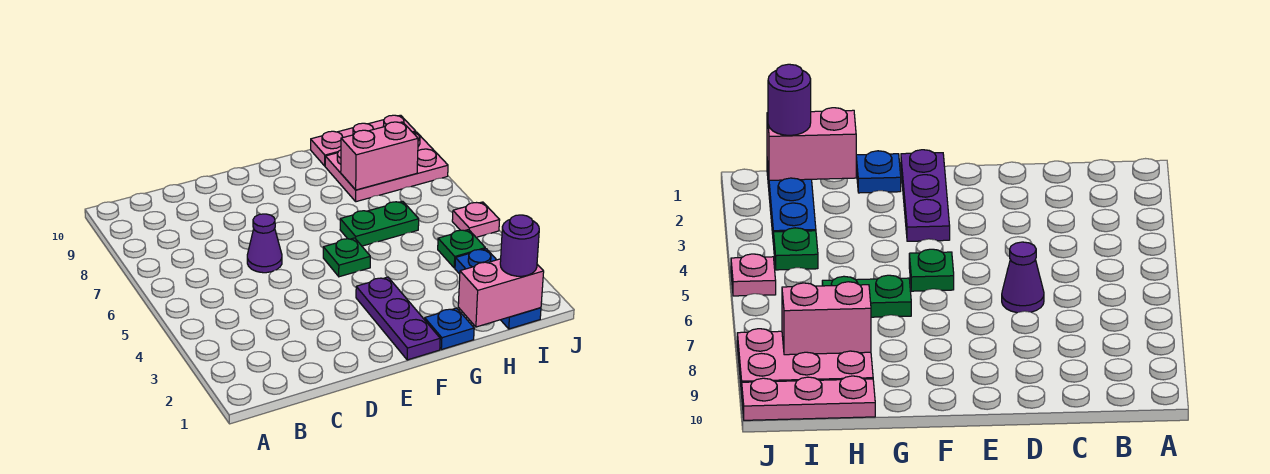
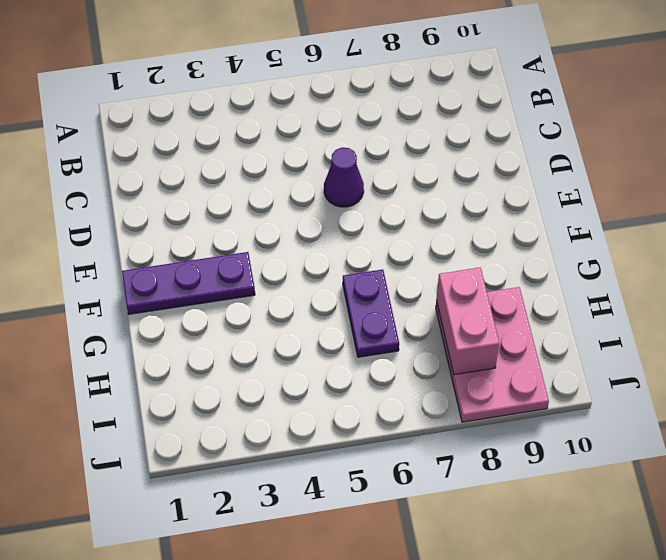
purple 1x2 plate [343,269,399,357] -> green 1x2 plate [340,201,419,246]
none -> green 1x1 plate [323,238,370,277]
none -> blue 1x1 plate [425,308,474,349]
none -> pink 1x3 plate [311,115,416,166]

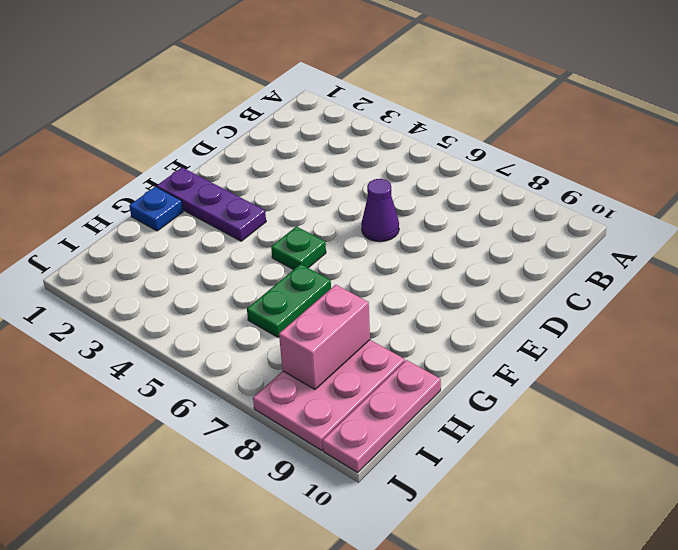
none -> blue 1x3 plate [455,249,541,329]
none -> green 1x1 plate [438,230,485,268]
none -> pink 1x1 plate [452,202,500,237]

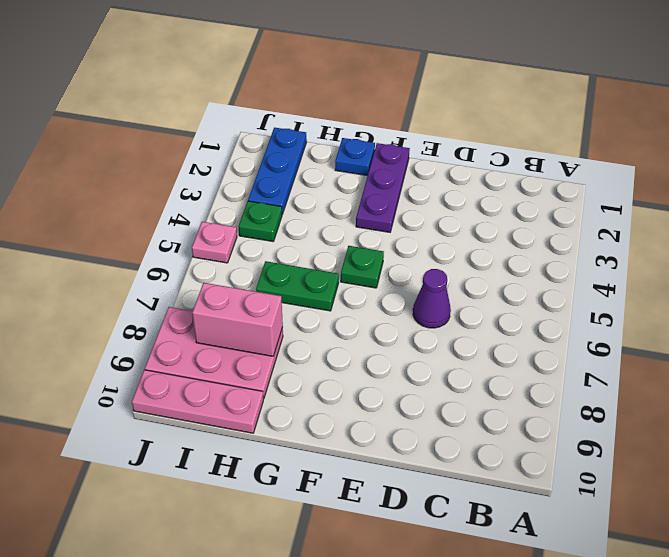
none -> pink 1x2 brick [458,259,544,327]
none -> purple 1x1 round brick [500,215,539,276]

